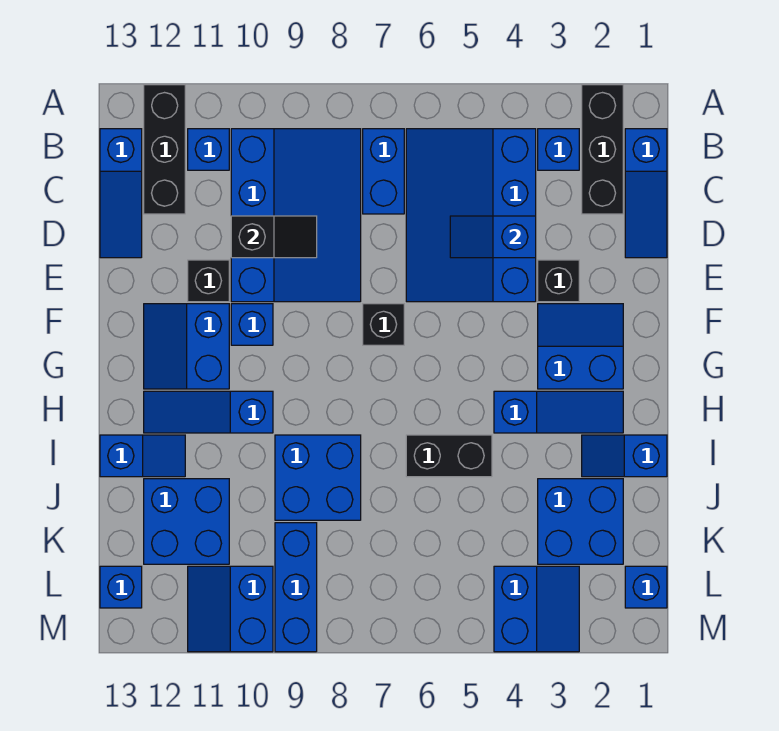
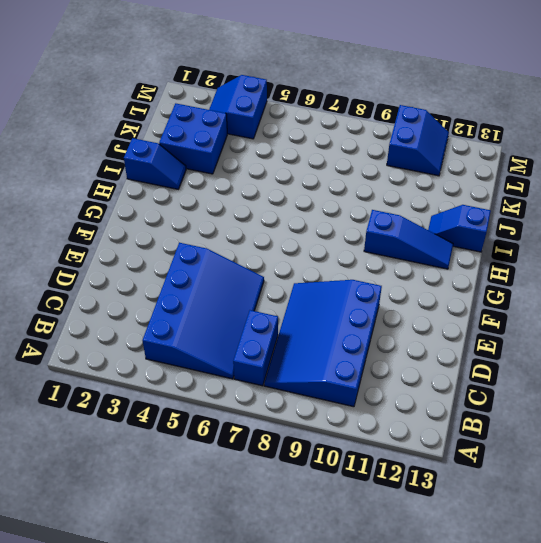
none -> black 1x3 brick [582,85,623,214]
none -> black 1x3 brick [144,85,185,214]
none -> blue 1x3 slope [625,129,667,258]
none -> blue 1x1 brick [538,129,579,170]

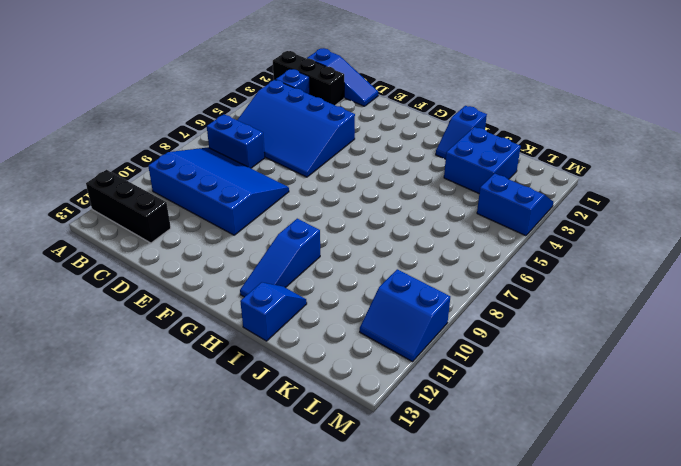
none -> blue 1x1 brick [188,129,229,170]
none -> blue 1x3 slope [100,129,142,258]
none -> black 1x1 brick [538,260,579,302]
none -> black 1x1 brick [188,260,229,302]

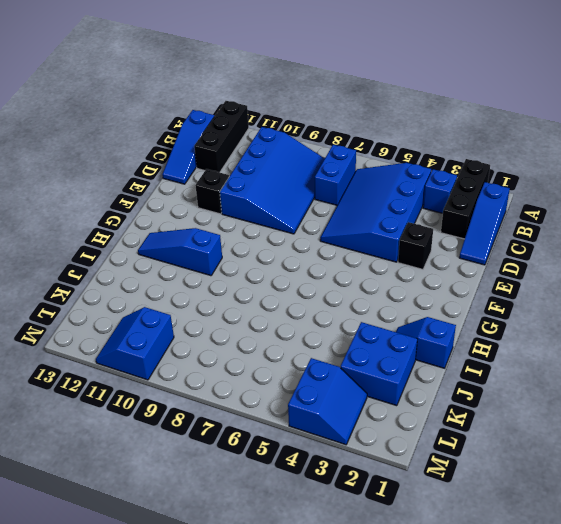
none -> blue 1x1 brick [188,129,229,170]
none -> blue 2x2 slope [538,304,623,389]
none -> black 1x1 brick [363,304,404,345]
none -> blue 1x1 brick [231,304,273,345]

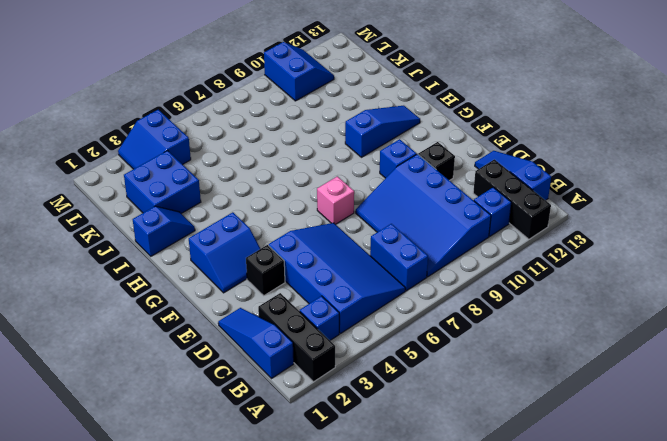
pink 1x1 brick [317,176,354,224] -> black 1x1 brick [363,304,404,345]
none -> blue 2x2 slope [144,304,229,389]
none -> blue 1x3 slope [494,391,623,433]
none -> black 1x2 brick [406,435,492,477]
none -> blue 2x2 brick [275,435,361,520]

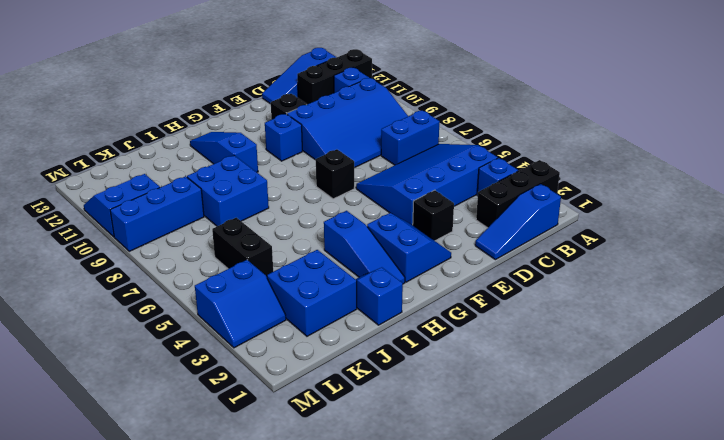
black 1x2 brick [212,218,273,277] -> black 1x2 brick moved to [406,435,492,477]
none -> blue 2x2 slope [144,304,229,389]
none -> blue 1x2 slope [100,435,185,477]
none -> blue 2x2 brick [144,479,229,564]
none -> blue 1x1 brick [625,566,667,608]

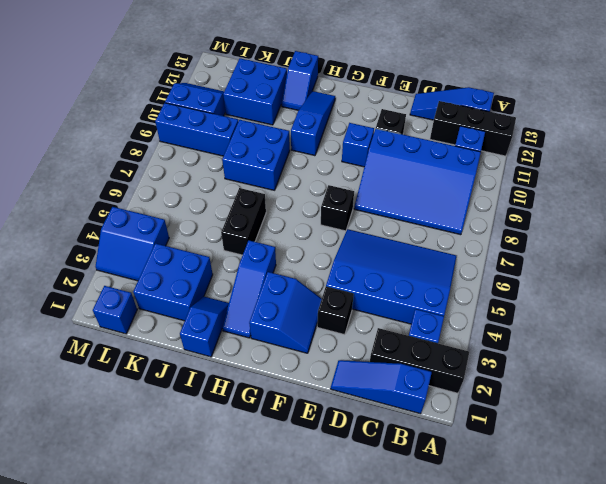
none -> blue 1x2 brick [363,129,404,214]
none -> blue 2x2 slope [144,304,229,389]
none -> blue 1x1 brick [100,566,142,608]
none -> blue 1x2 slope [450,216,536,258]

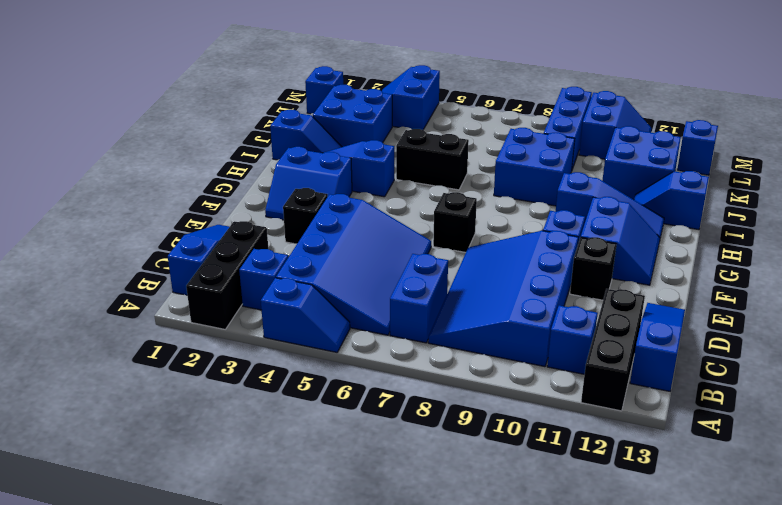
blue 1x2 slope [261,278,350,352] -> blue 1x2 slope moved to [450,216,536,258]
none -> black 1x2 slope [231,216,317,258]

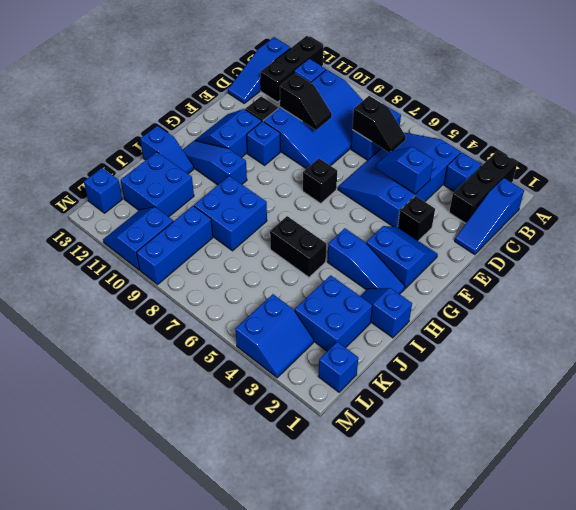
black 1x2 slope [352,96,406,153] -> none

